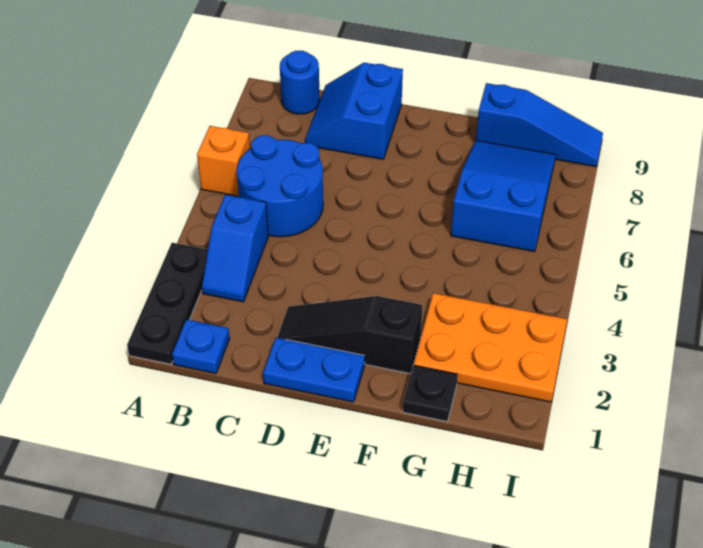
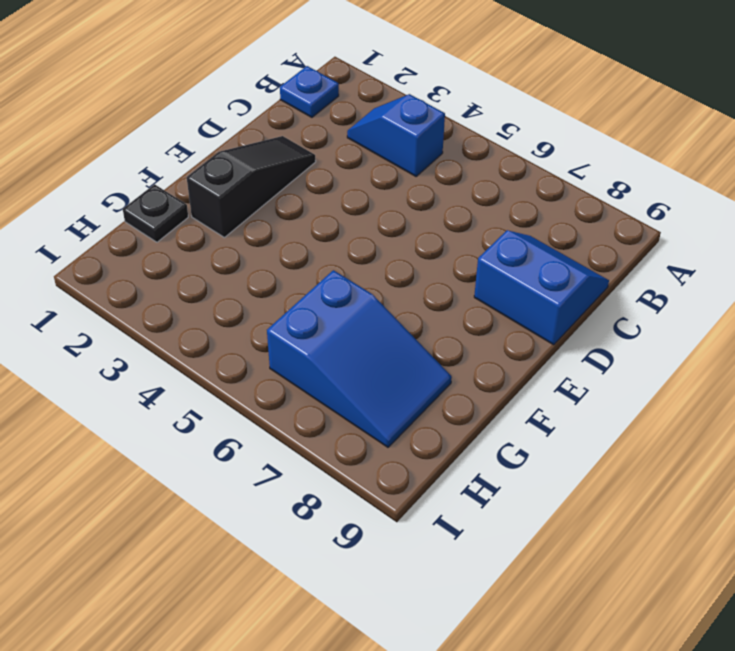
none -> black 1x3 plate [127,243,208,364]
none -> orange 1x1 brick [197,126,250,196]
none -> blue 2x2 round brick [237,135,323,237]

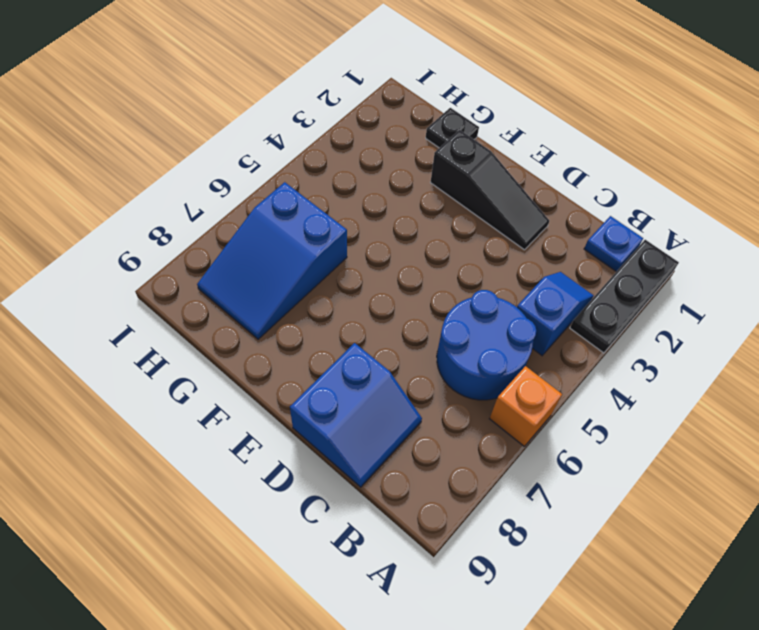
none -> blue 1x1 round brick [280,51,320,114]
none -> blue 1x2 plate [263,338,365,402]
none -> orange 2x3 plate [414,293,567,402]

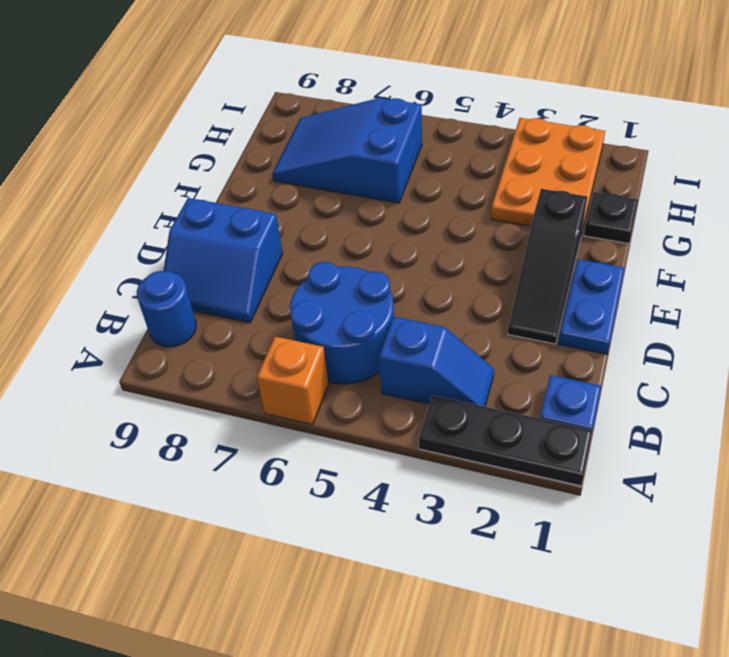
none -> blue 1x3 slope [476,83,603,167]

